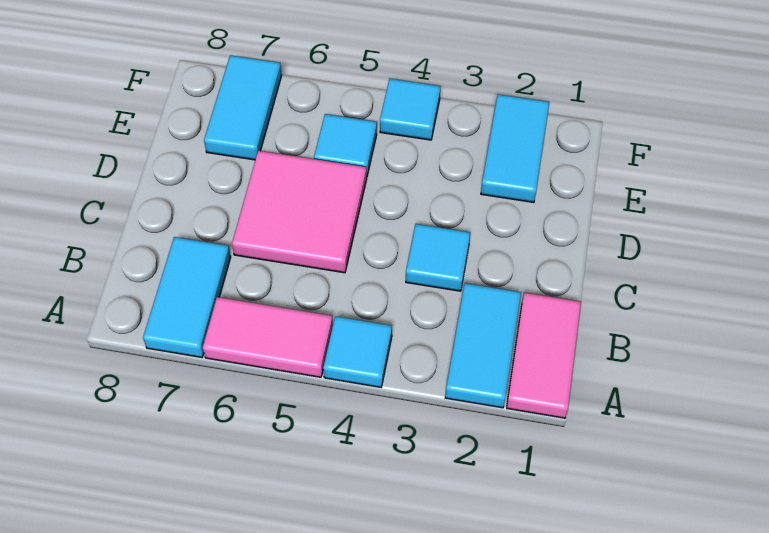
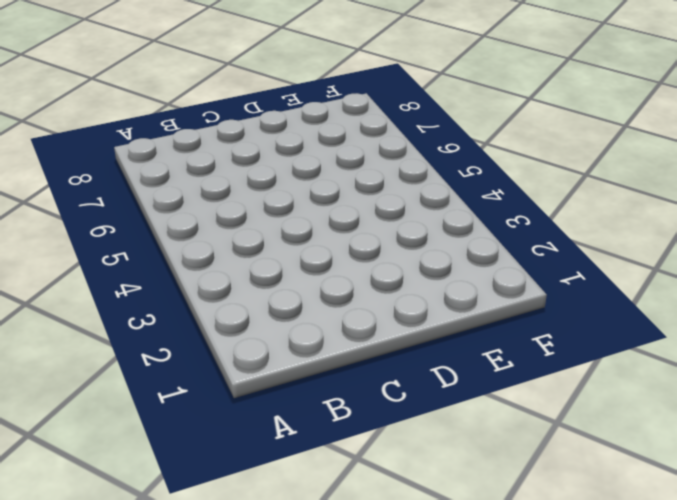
none -> pink 1x2 tile [507,293,581,418]
none -> cyan 1x2 tile [445,283,521,408]

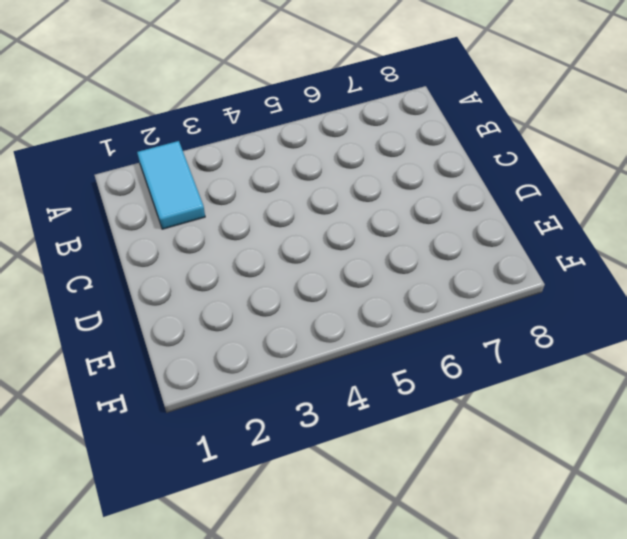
none -> pink 1x2 tile [507,293,581,418]
none -> cyan 1x1 tile [323,316,392,387]

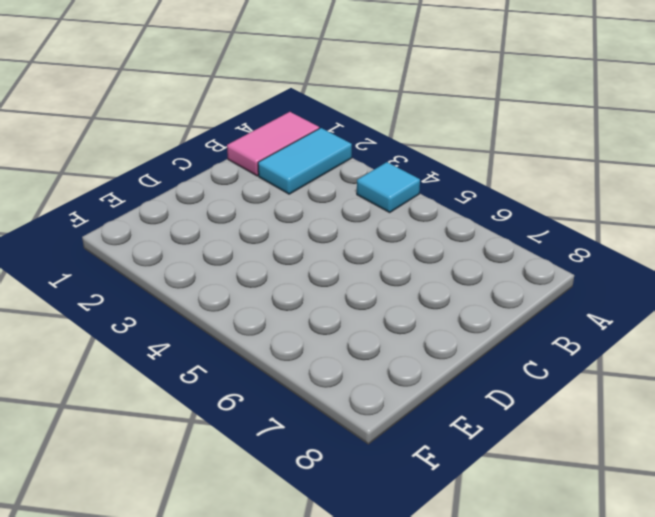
none -> pink 1x2 tile [203,297,333,377]
none -> cyan 1x2 tile [143,237,231,357]

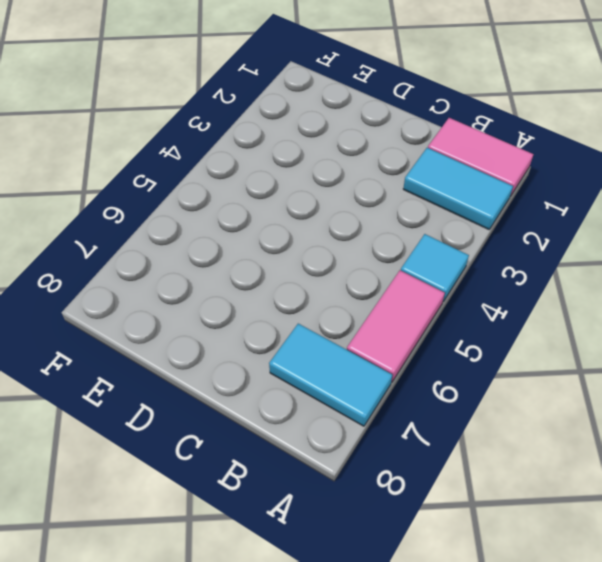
none -> cyan 1x1 tile [406,224,470,291]
none -> pink 2x2 tile [232,151,367,273]

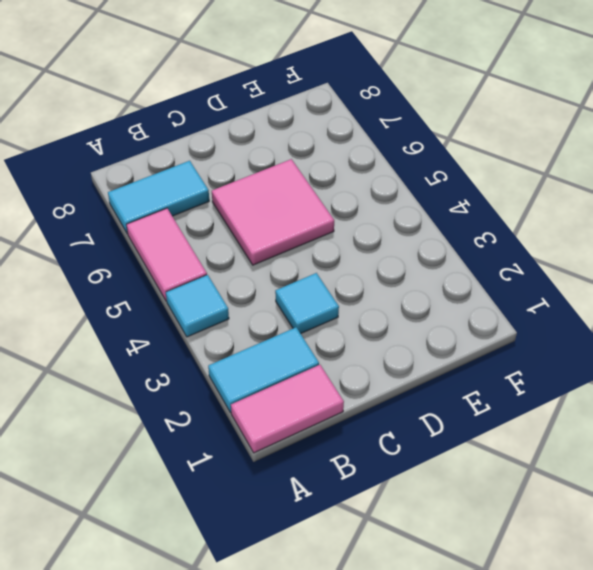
none -> cyan 1x2 tile [481,94,549,202]
none -> cyan 1x1 tile [314,114,377,176]

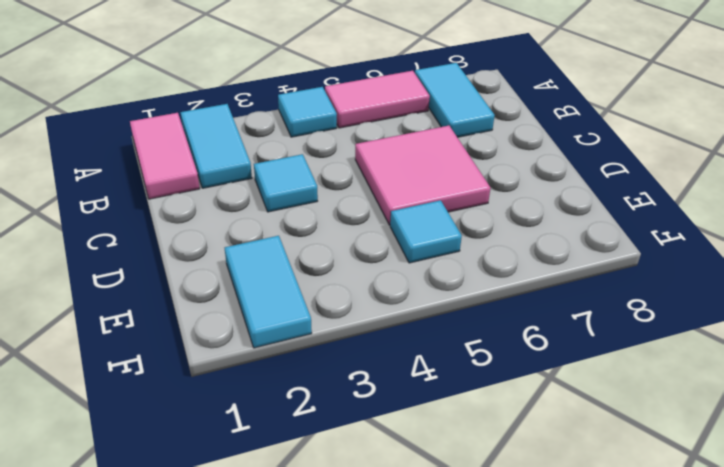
none -> cyan 1x2 tile [204,55,282,160]
none -> cyan 1x1 tile [380,79,441,140]

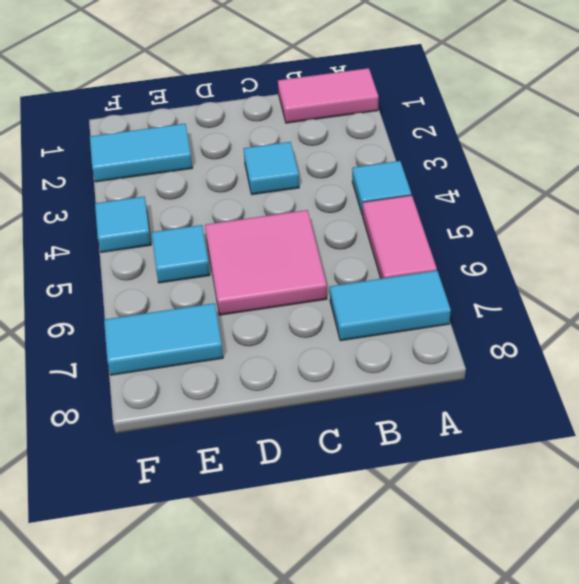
none -> cyan 1x2 tile [445,283,521,408]

